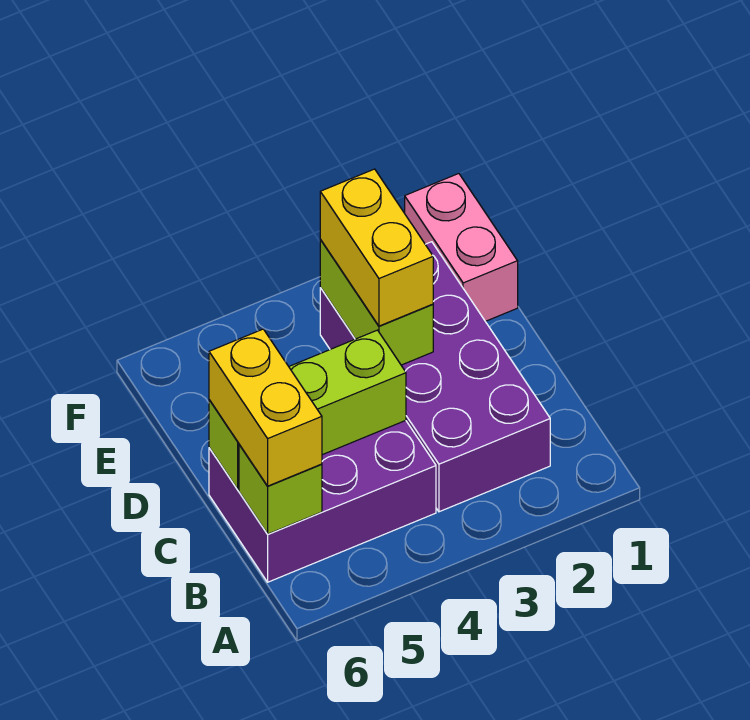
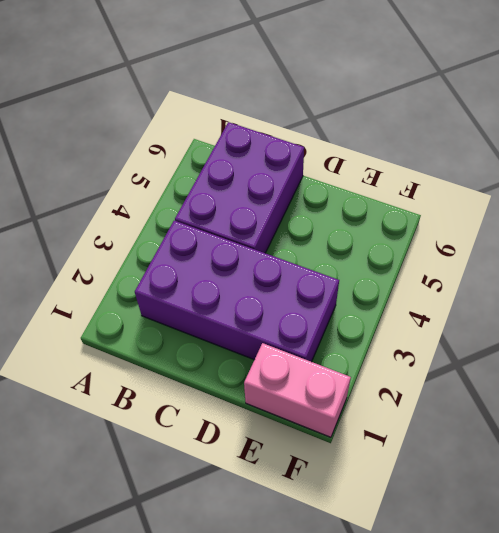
none -> lime 1x1 brick [239,445,322,534]
none -> lime 1x3 brick [209,330,406,489]

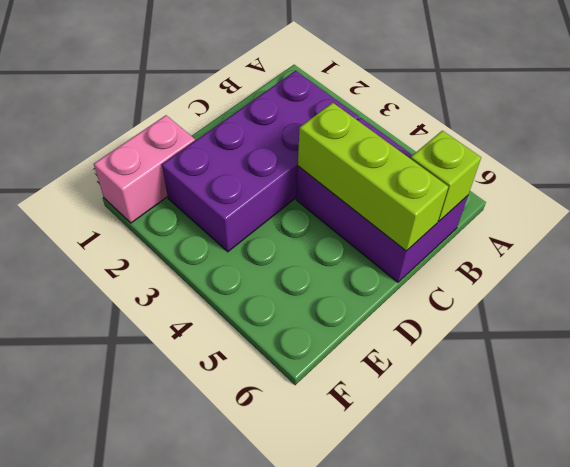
none -> lime 1x2 brick [320,240,433,365]
none -> yellow 1x2 brick [209,329,322,486]

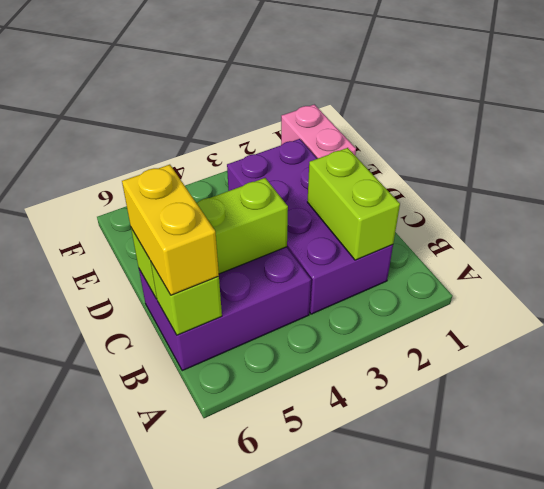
lime 1x2 brick [307,148,400,260] -> lime 1x2 brick moved to [320,240,433,365]
none -> yellow 1x2 brick [320,169,433,326]

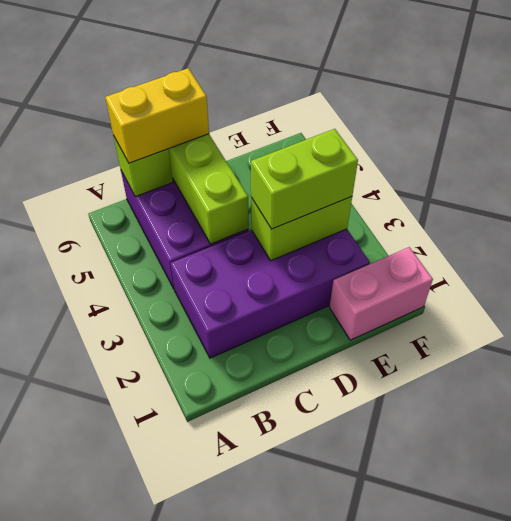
lime 1x2 brick [251,129,358,229] -> yellow 1x2 brick [320,169,433,326]

